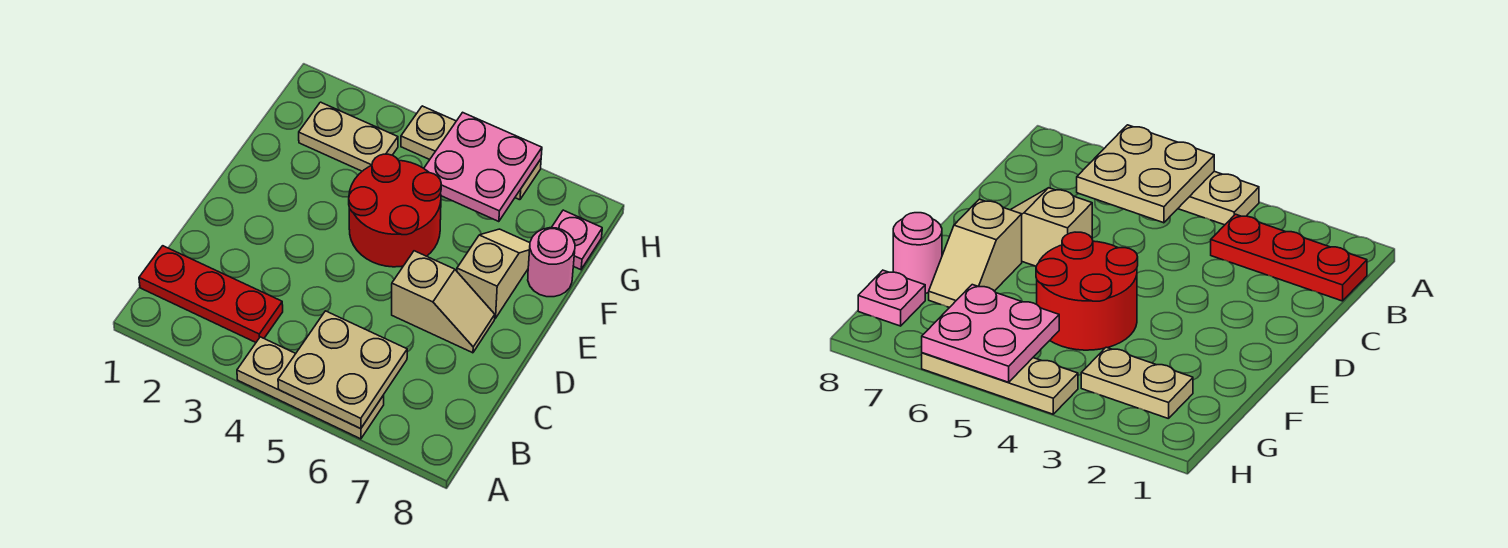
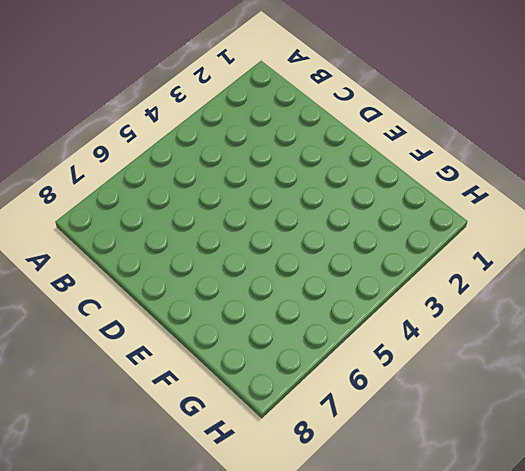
none -> tan 1x3 plate [237,337,384,439]
none -> red 1x3 plate [139,246,283,342]

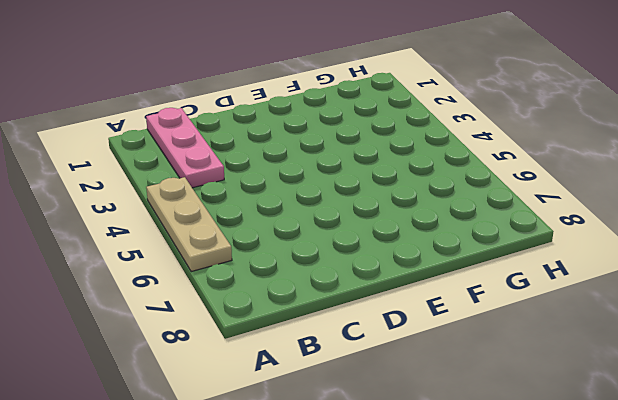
pink 1x3 plate [146,108,224,188] -> red 1x3 plate [139,246,283,342]
none -> tan 1x2 slope [392,251,495,353]
none -> red 2x2 round brick [349,154,441,267]

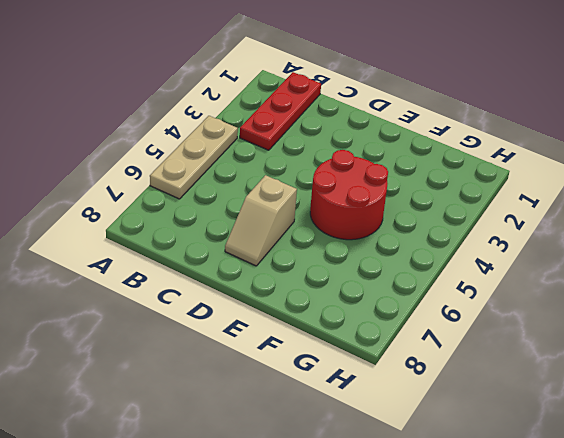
none -> tan 1x2 slope [457,229,530,318]
none -> pink 1x1 round brick [528,228,575,297]

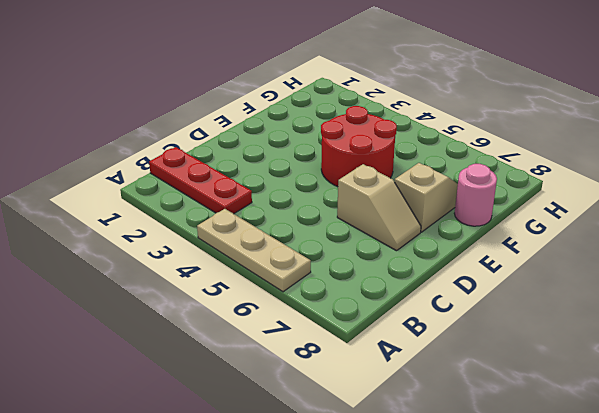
none -> tan 1x2 plate [299,102,398,171]
none -> pink 1x1 plate [551,210,602,270]

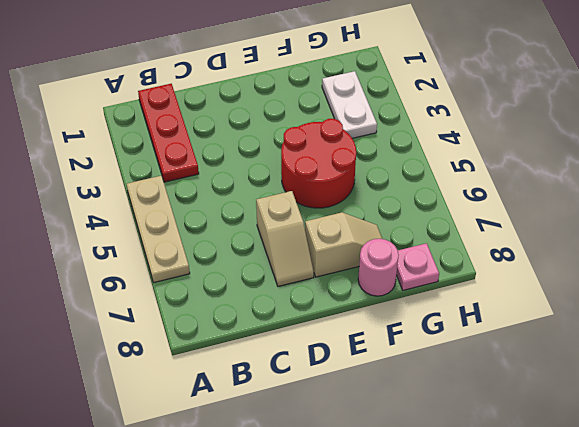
white 1x2 plate [322,71,377,138] -> tan 1x2 plate [299,102,398,171]
none -> tan 1x3 plate [401,106,541,200]
none -> tan 2x2 plate [278,311,407,429]

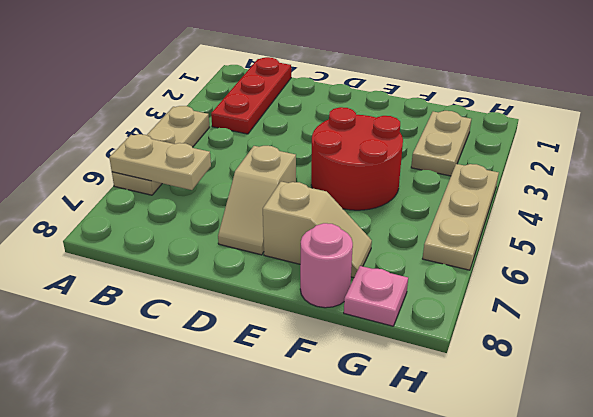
tan 1x2 plate [109,134,211,190] -> tan 2x2 plate [278,311,407,429]
none -> pink 2x2 plate [424,112,542,222]

